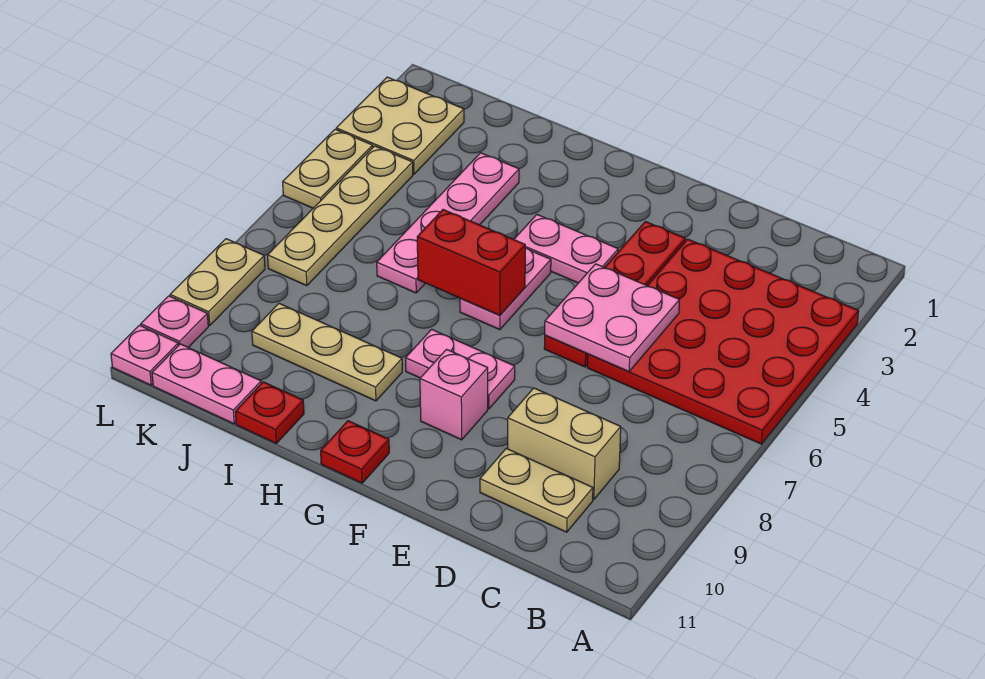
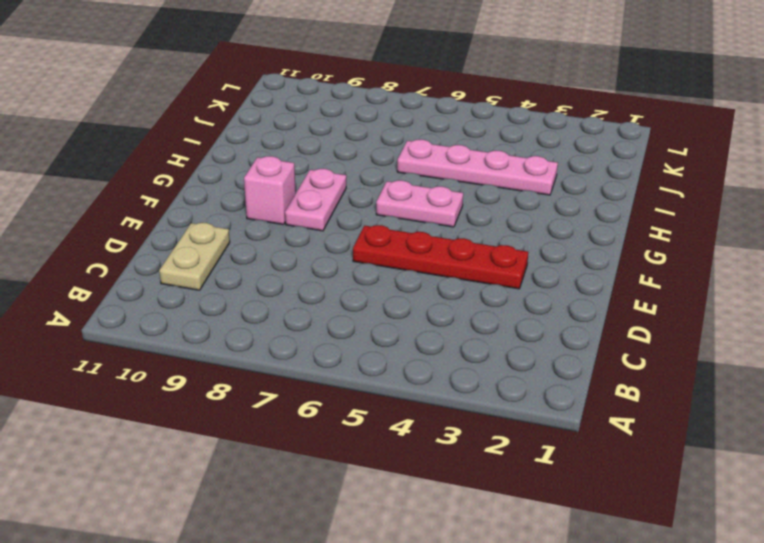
none -> red 4x4 plate [587,239,859,444]
none -> tan 1x2 brick [508,388,621,500]
none -> pink 1x2 plate [514,215,618,283]

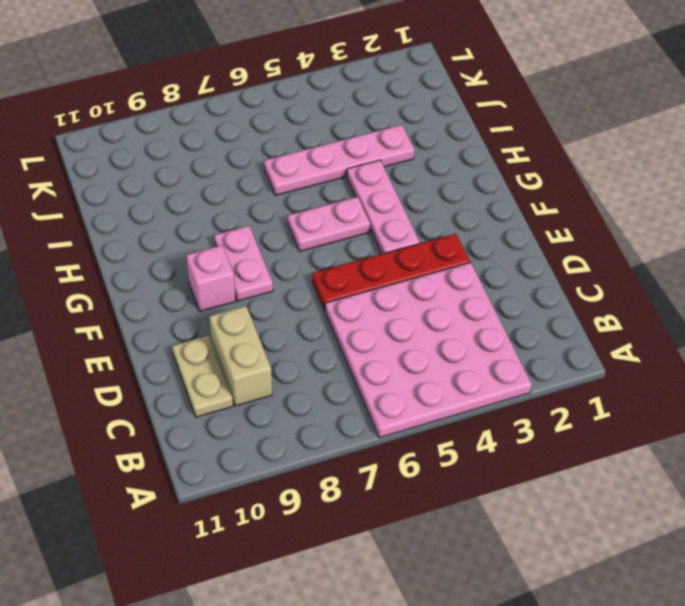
pink 4x4 plate [325,263,532,438] -> red 4x4 plate [587,239,859,444]
pink 1x3 plate [347,160,420,254] -> pink 1x2 plate [514,215,618,283]
none -> red 1x1 plate [321,421,389,483]
none -> tan 1x3 plate [252,304,402,401]
none -> red 1x1 plate [235,382,304,443]

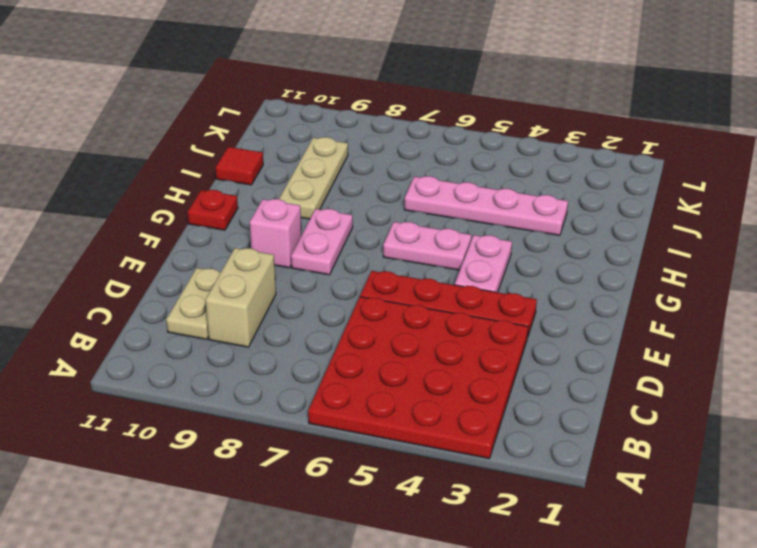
red 1x1 tile [216,147,263,185] -> red 1x1 plate [235,382,304,443]
none -> pink 1x2 plate [152,344,261,424]
none -> tan 2x2 plate [336,77,464,174]
none -> tan 1x4 plate [268,146,413,286]

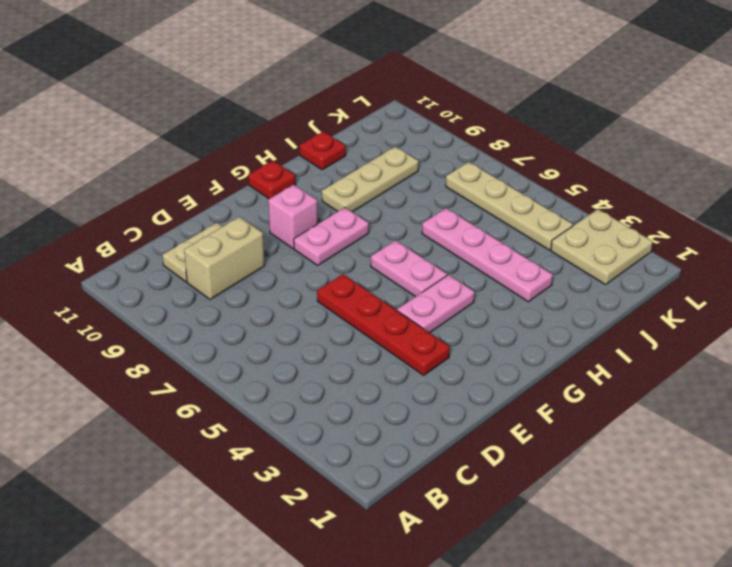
none -> red 4x4 plate [587,239,859,444]
none -> pink 1x2 plate [152,344,261,424]
none -> tan 1x2 plate [283,129,373,208]

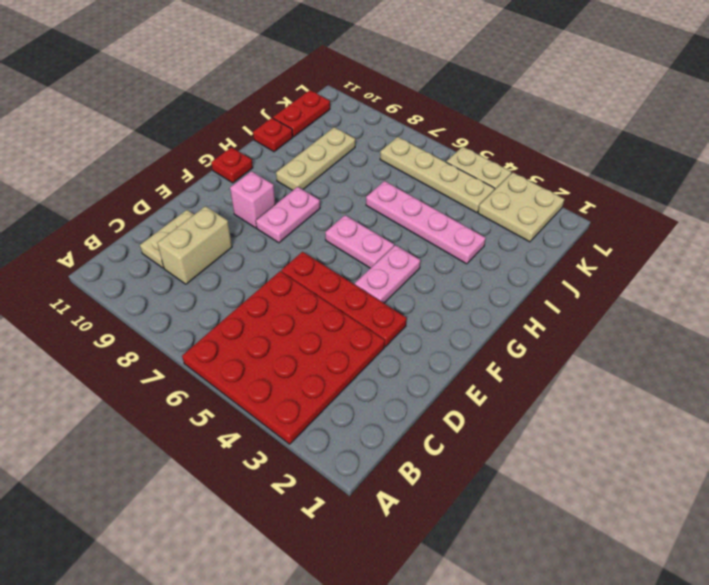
red 1x2 plate [273,90,330,137] -> pink 1x2 plate [152,344,261,424]
none -> tan 1x2 plate [170,239,265,325]
none -> pink 1x1 plate [141,296,208,348]
none -> pink 1x1 plate [111,325,178,385]

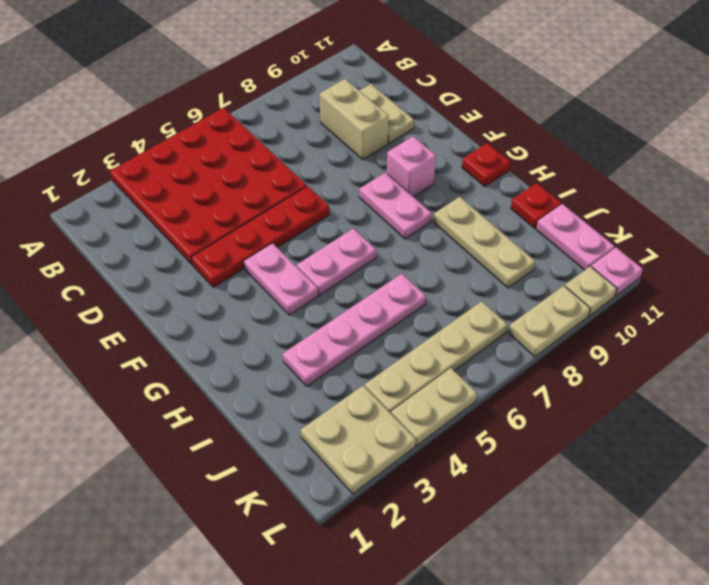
tan 1x1 plate [565,266,617,316] -> pink 1x1 plate [141,296,208,348]
none -> pink 2x2 plate [545,264,679,372]
none -> red 1x2 brick [417,210,525,315]

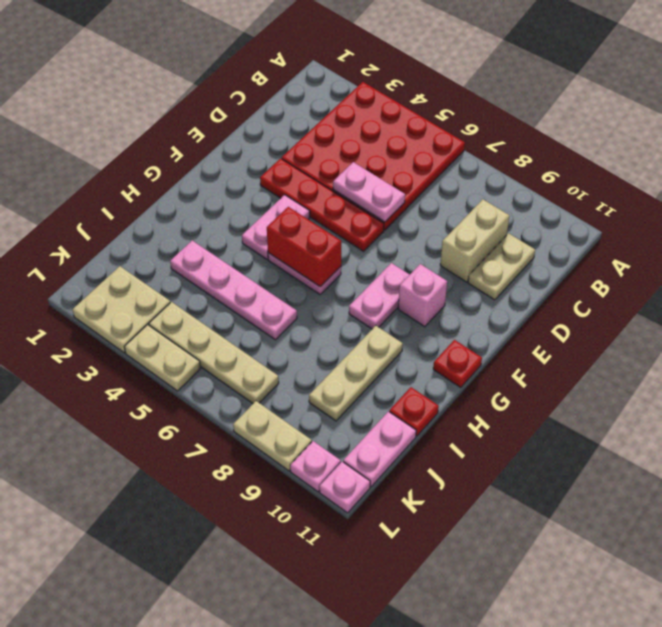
pink 1x2 plate [333,162,405,222] -> pink 2x2 plate [545,264,679,372]
red 1x2 brick [267,207,341,287] -> red 1x2 brick turned to [417,210,525,315]

